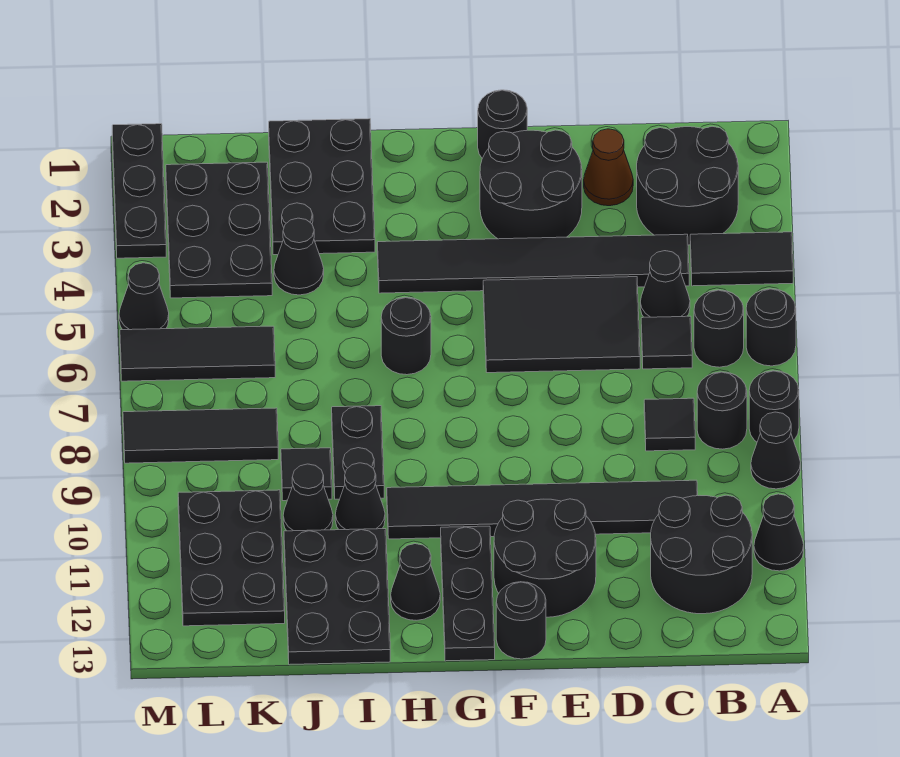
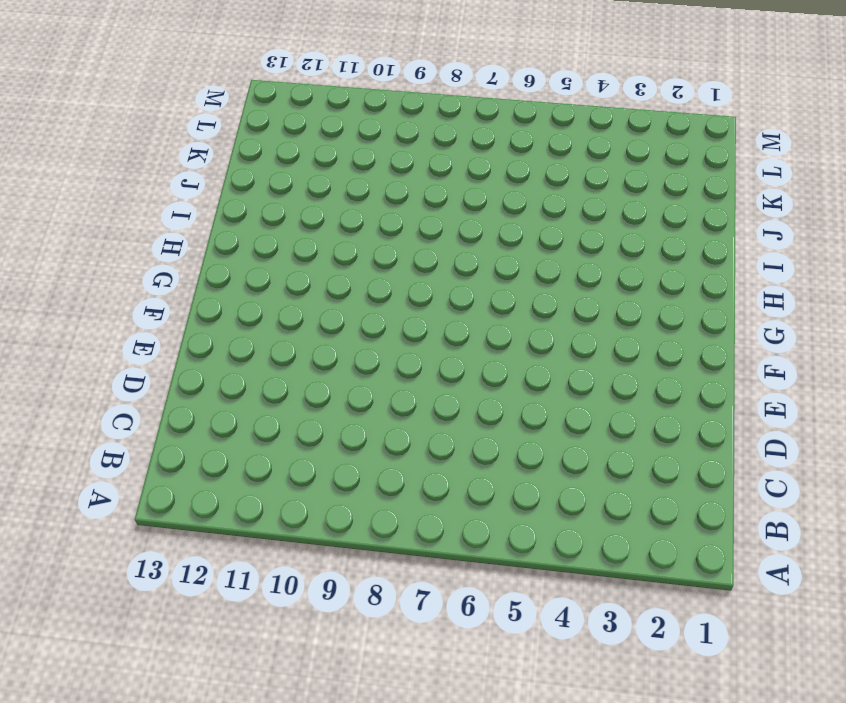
none -> black 1x2 tile [690,232,793,286]
none -> black 1x1 round brick [746,289,796,366]
none -> black 1x1 round brick [749,371,799,442]
none -> black 1x1 cone [751,412,801,489]

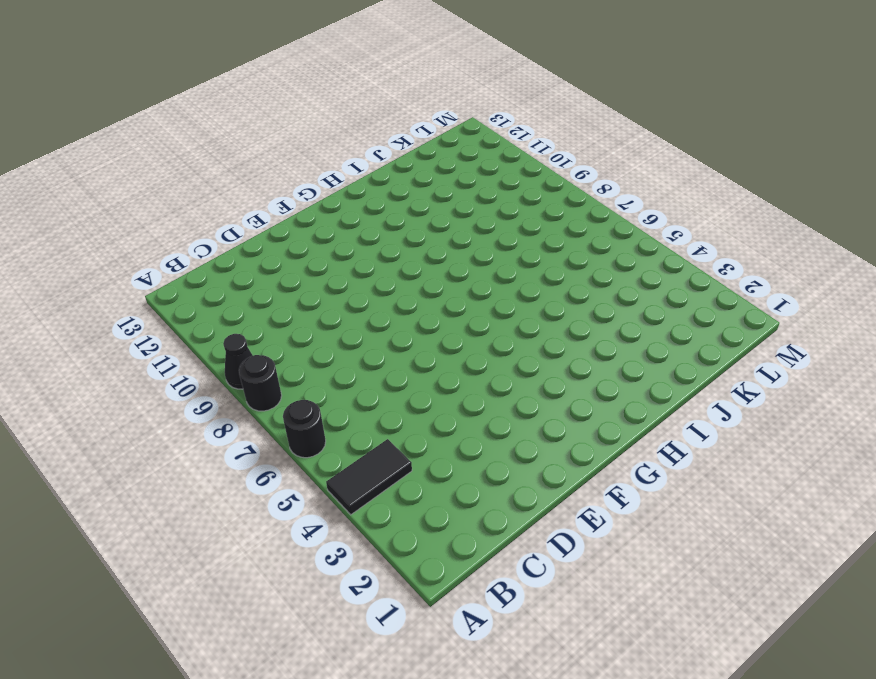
none -> black 1x1 cone [754,494,804,571]
none -> black 2x2 round brick [637,126,738,245]
none -> black 1x1 round brick [694,290,744,367]
none -> black 1x1 round brick [697,372,747,449]

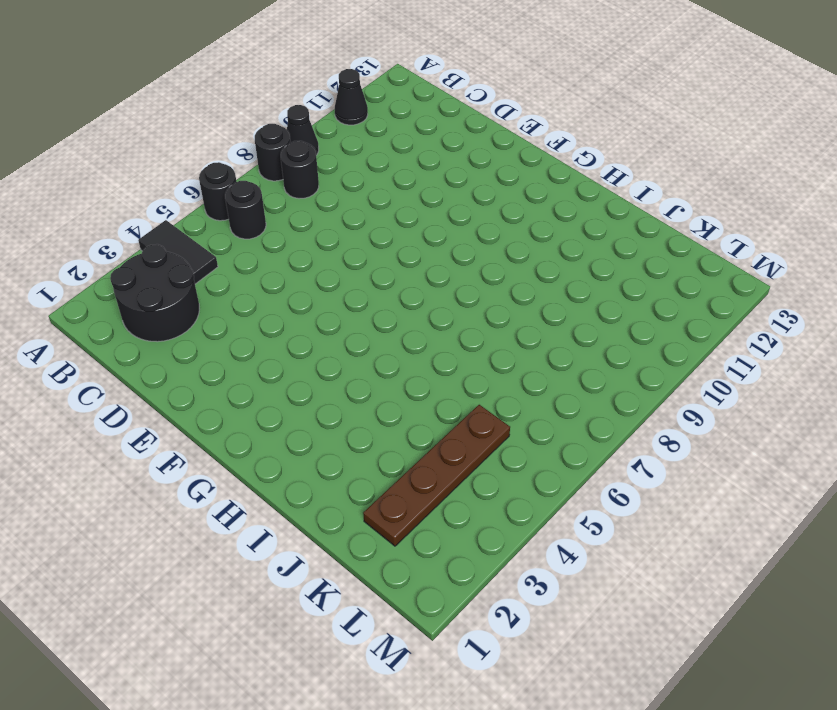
brown 1x4 plate [363,405,510,546] -> black 2x3 plate [166,162,272,298]
none -> black 2x2 round brick [651,495,752,614]
none -> black 1x6 tile [377,234,689,293]
none -> black 1x1 cone [640,251,690,317]
none -> black 1x1 tile [641,316,692,369]

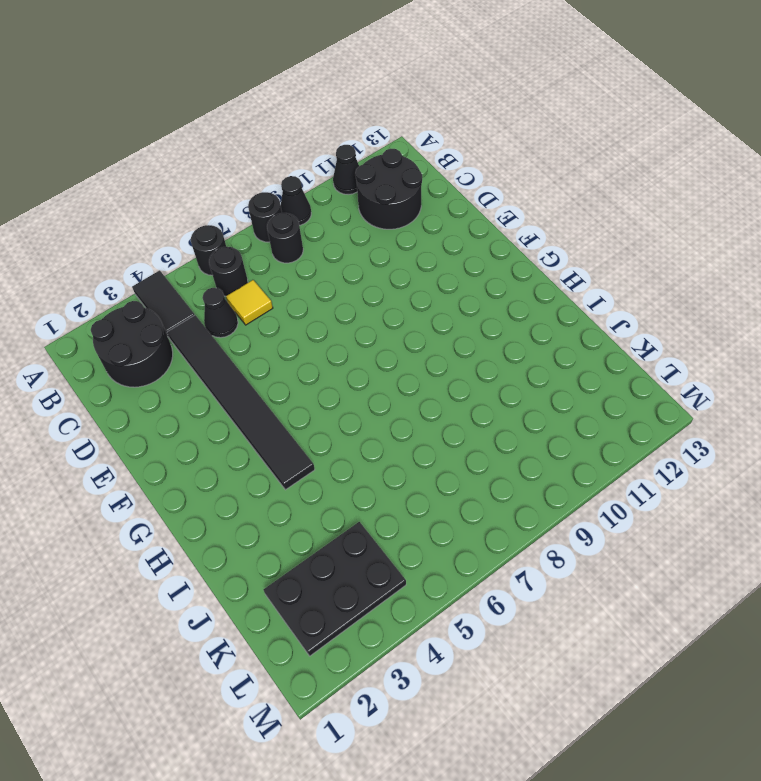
yellow 1x1 tile [226,280,273,325] -> black 1x1 tile [641,316,692,369]
none -> black 1x1 tile [644,398,695,451]
none -> black 1x6 tile [387,480,698,539]
none -> brown 1x1 cone [584,129,633,206]
none -> black 2x3 tile [483,277,640,373]

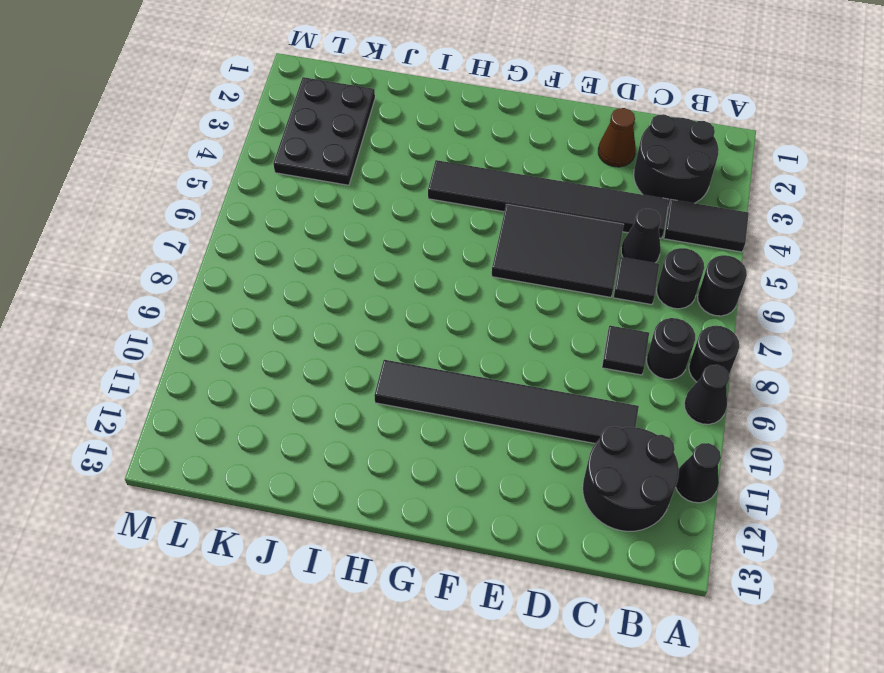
none -> black 2x2 round brick [480,130,582,239]
none -> black 2x2 round brick [494,499,596,617]
none -> black 1x1 round brick [478,90,527,158]
none -> black 1x1 round brick [496,582,546,659]

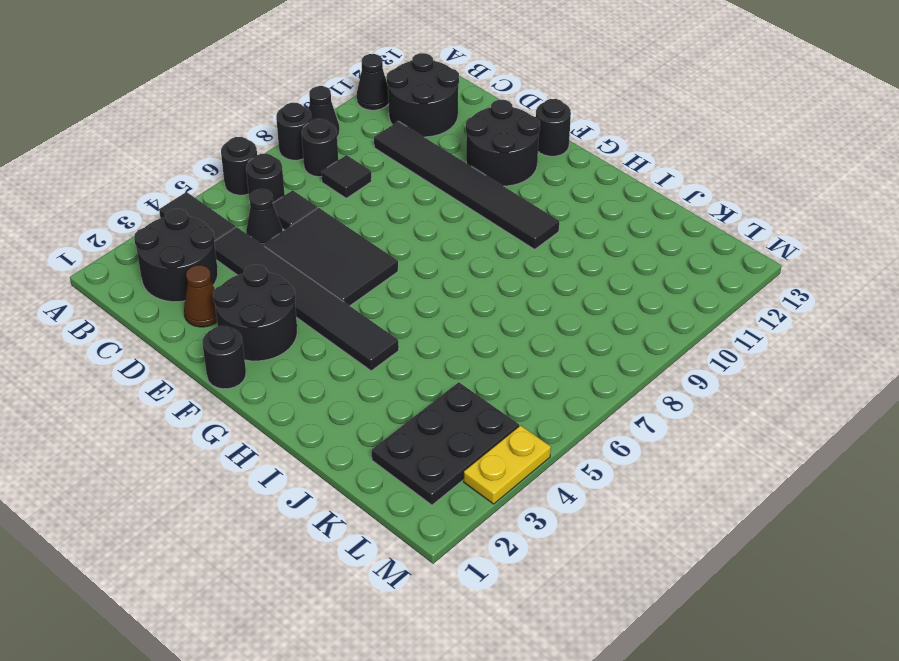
yellow 1x2 plate [463,425,551,504] -> black 1x3 plate [112,124,166,258]
none -> black 1x3 plate [441,526,495,661]
none -> black 1x1 round brick [381,297,431,375]
none -> black 1x1 cone [391,544,440,620]
none -> black 2x3 plate [269,119,375,255]

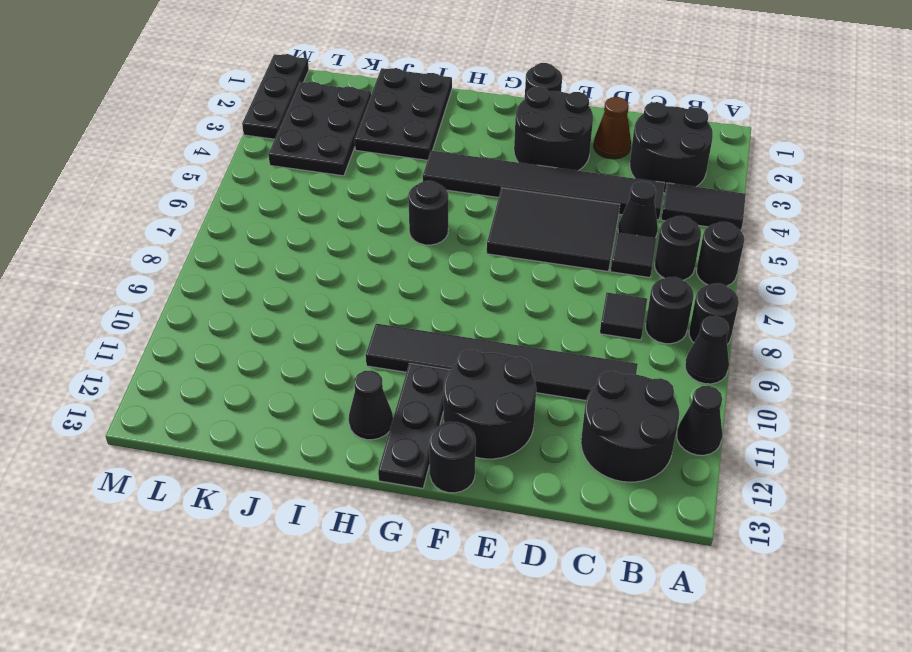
none -> black 1x2 plate [332,406,384,499]
none -> black 1x1 cone [335,463,385,530]
none -> black 2x3 plate [284,529,390,665]
none -> black 1x1 cone [274,218,324,295]

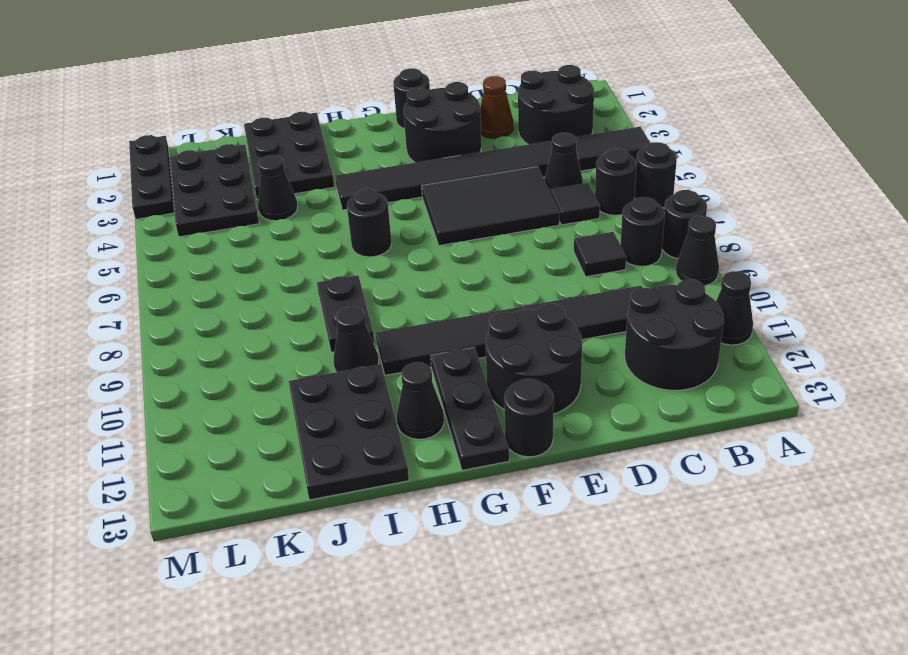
none -> black 1x1 tile [281,448,332,501]
none -> black 1x1 cone [283,464,333,531]
none -> black 1x3 tile [120,326,275,381]
none -> black 1x3 tile [123,408,278,463]

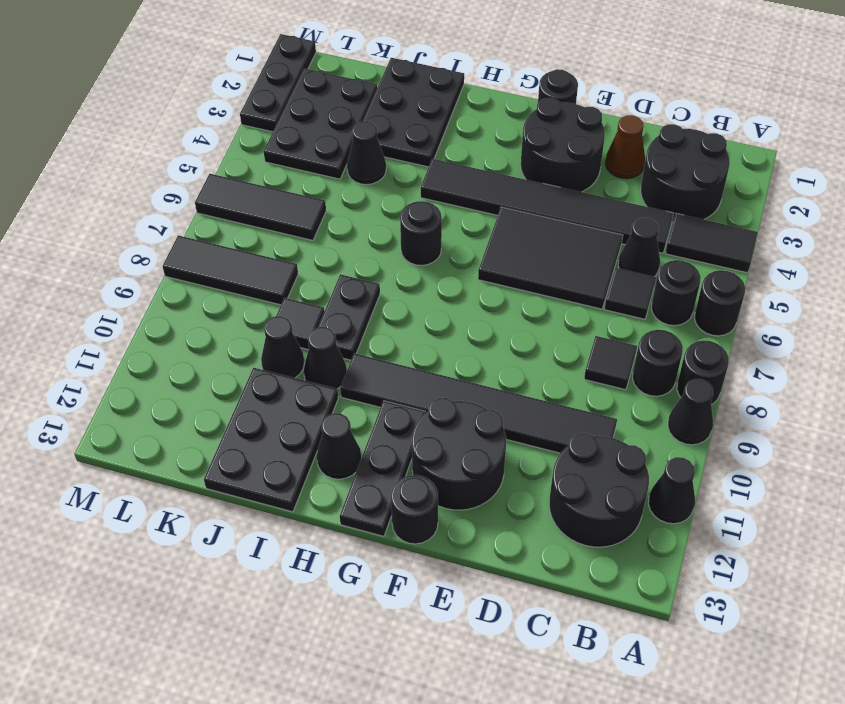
none -> black 2x3 plate [178,490,285,626]
none -> black 1x1 cone [119,263,169,330]

